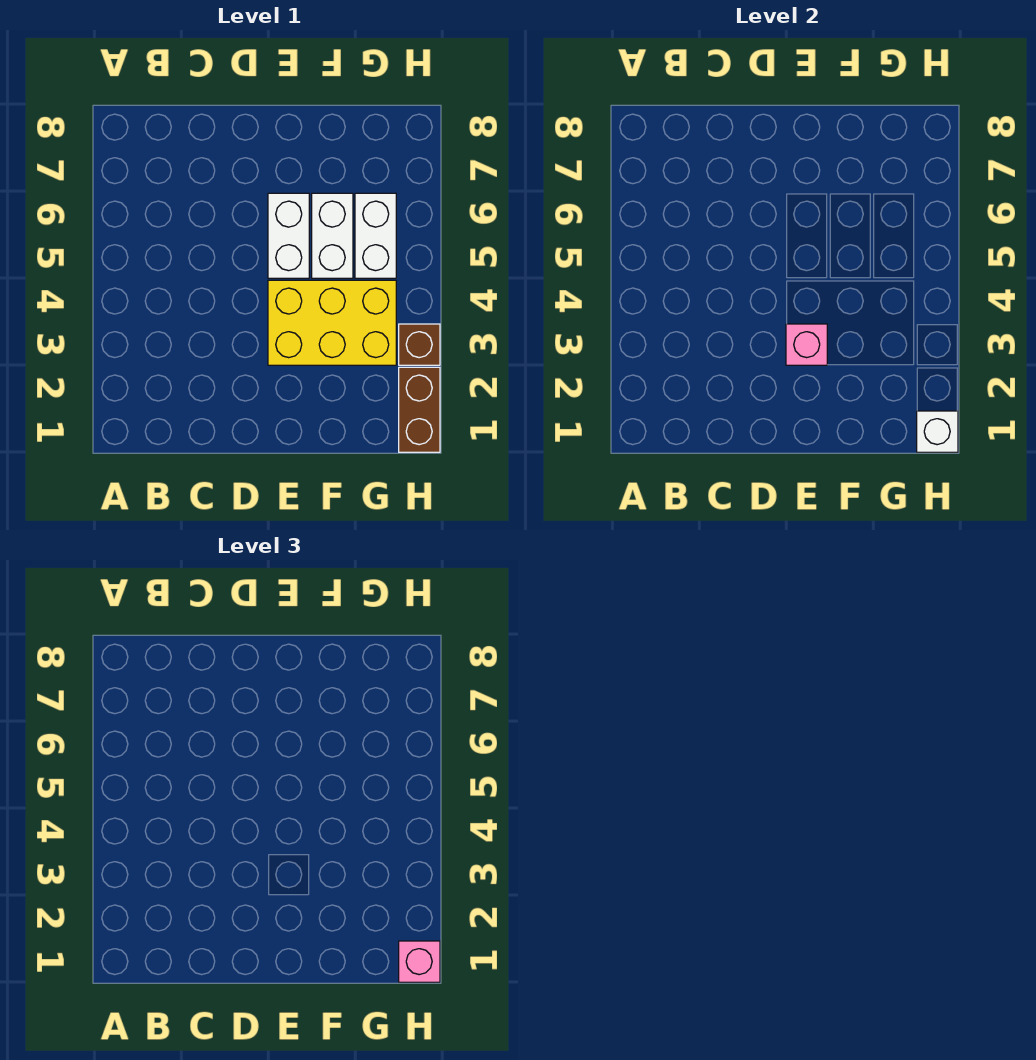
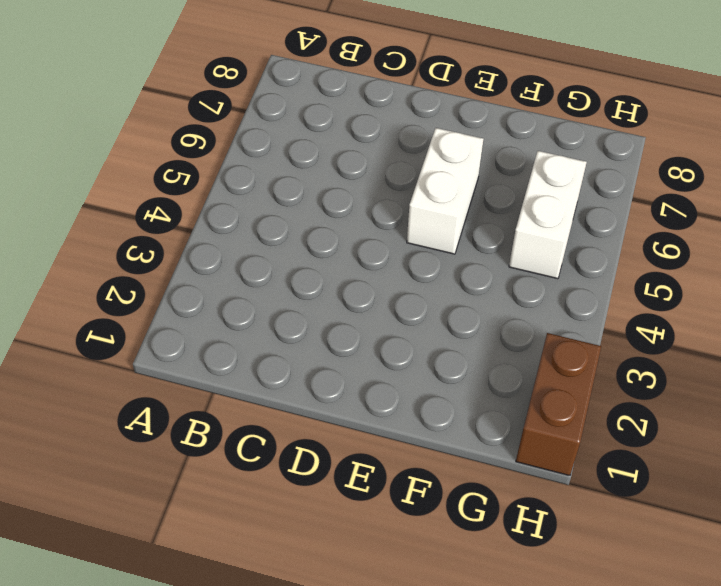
none -> yellow 2x3 brick [268,280,396,365]
none -> white 1x2 brick [312,193,353,278]

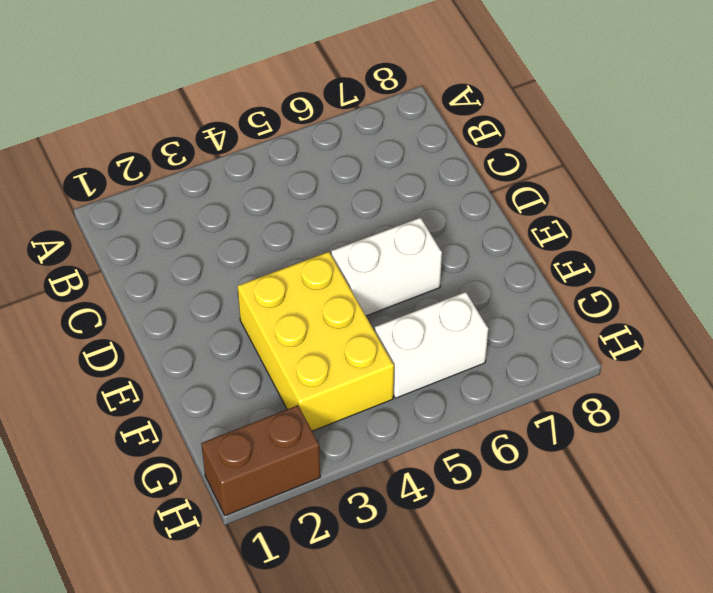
none -> white 1x2 brick [312,193,353,278]
none -> brown 1x1 brick [399,324,440,365]

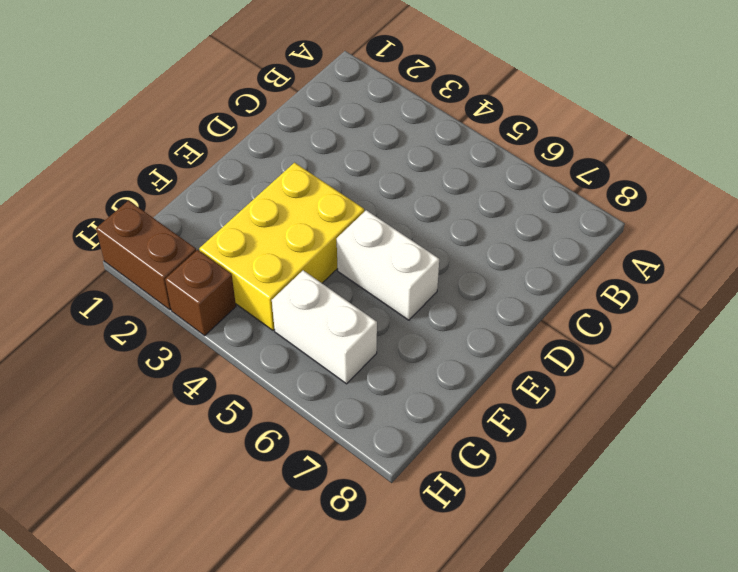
none -> white 1x2 brick [312,193,353,278]
none -> pink 1x1 brick [786,324,827,365]

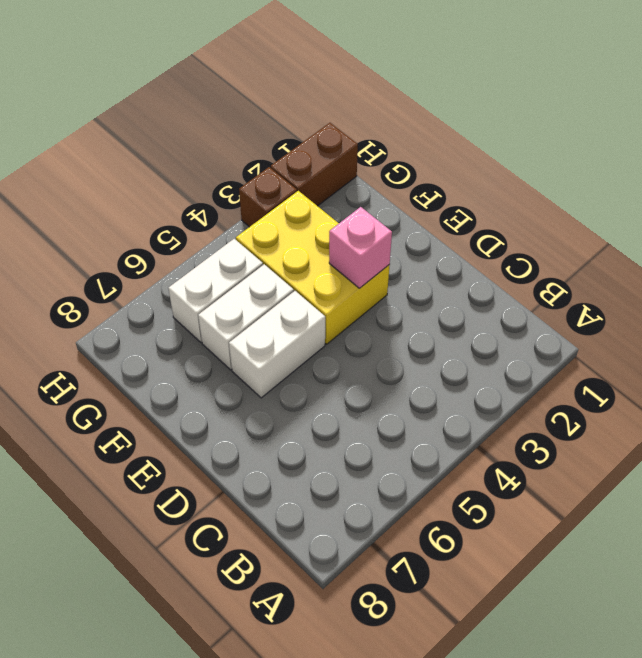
none -> white 1x1 brick [917,411,958,452]
none -> pink 1x1 brick [399,941,440,982]

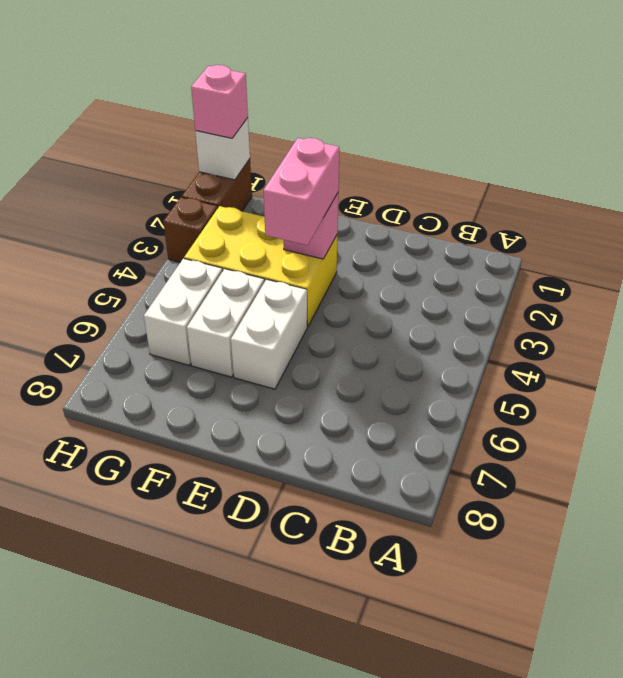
pink 1x2 brick [264,138,339,245] -> none

